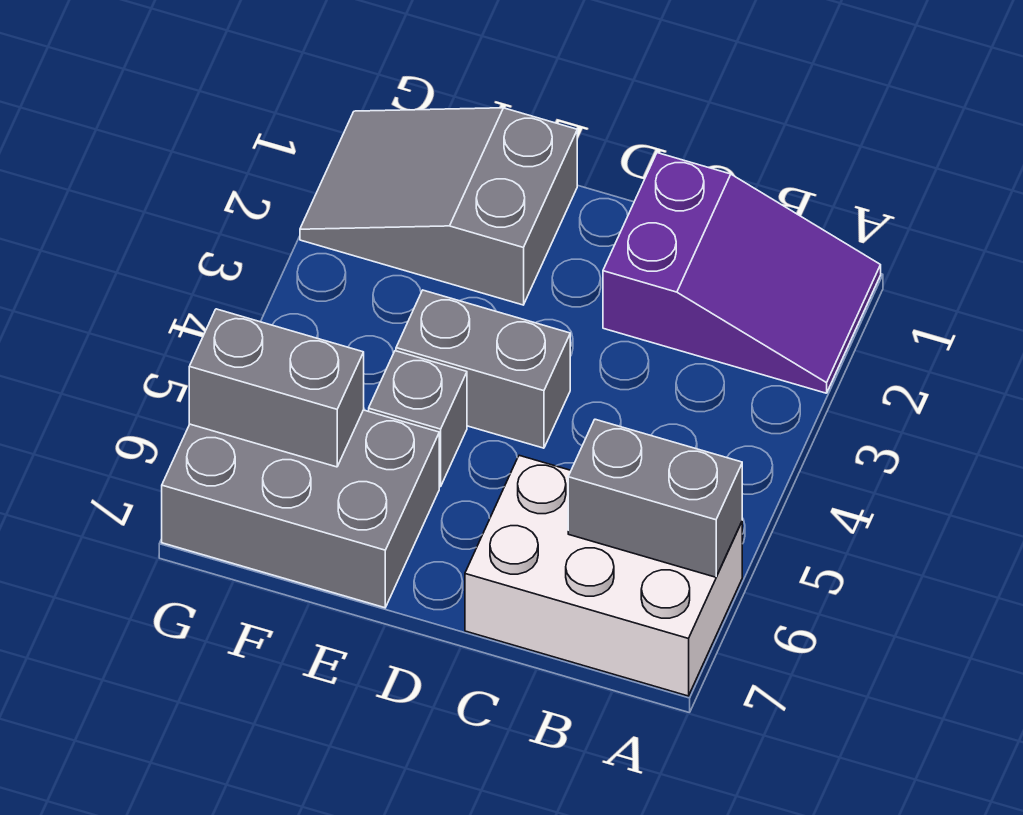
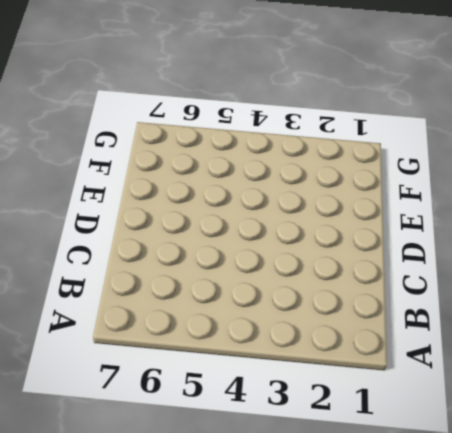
none -> purple 2x3 slope [603,153,881,393]
none -> white 2x3 brick [465,455,742,696]

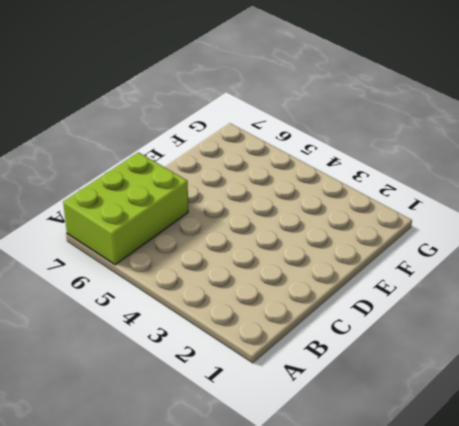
lime 2x3 brick [63,152,188,265] -> white 2x3 brick [465,455,742,696]
none -> purple 2x3 slope [603,153,881,393]
none -> grey 1x2 brick [396,290,570,448]

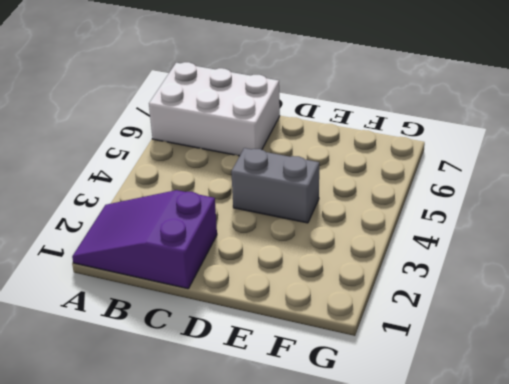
none -> grey 2x3 slope [300,108,577,305]
none -> grey 1x1 brick [369,351,467,487]

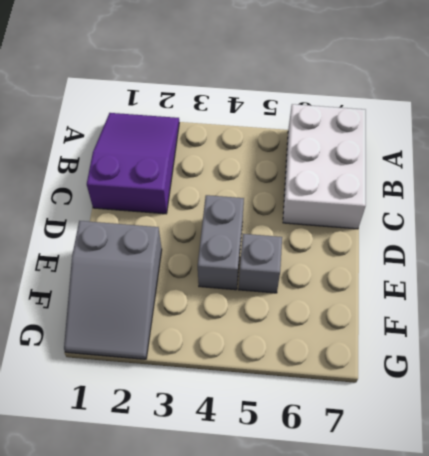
none -> grey 2x3 brick [162,410,439,608]
none -> grey 1x2 brick [568,419,742,577]

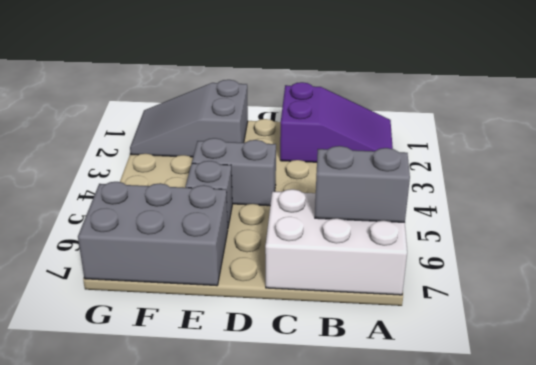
none -> grey 1x2 brick [189,309,364,467]

